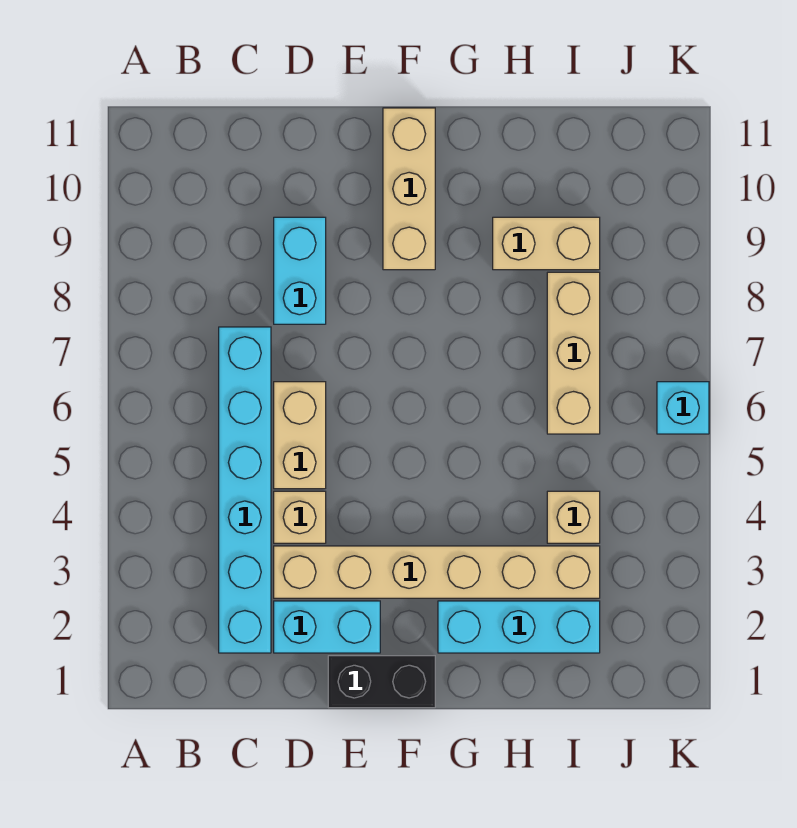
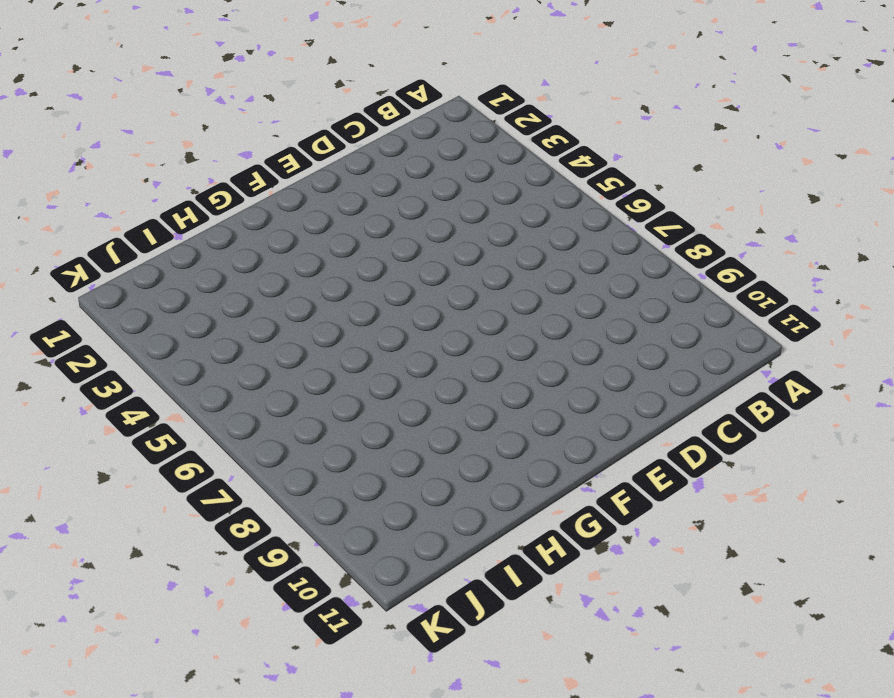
none -> cyan 1x6 brick [219,327,271,653]
none -> cyan 1x2 brick [274,601,380,653]
none -> tan 1x6 brick [274,546,600,598]

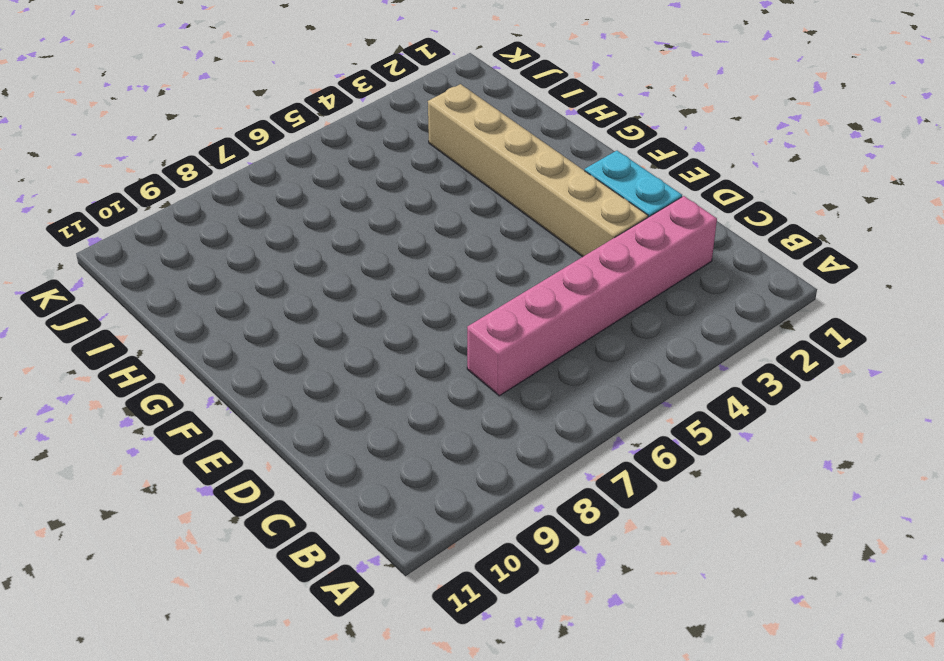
pink 1x6 brick [467,196,717,396] -> cyan 1x6 brick [219,327,271,653]
none -> tan 1x1 brick [274,491,326,543]
none -> tan 1x2 brick [274,382,326,489]
none -> cyan 1x2 brick [274,217,326,324]

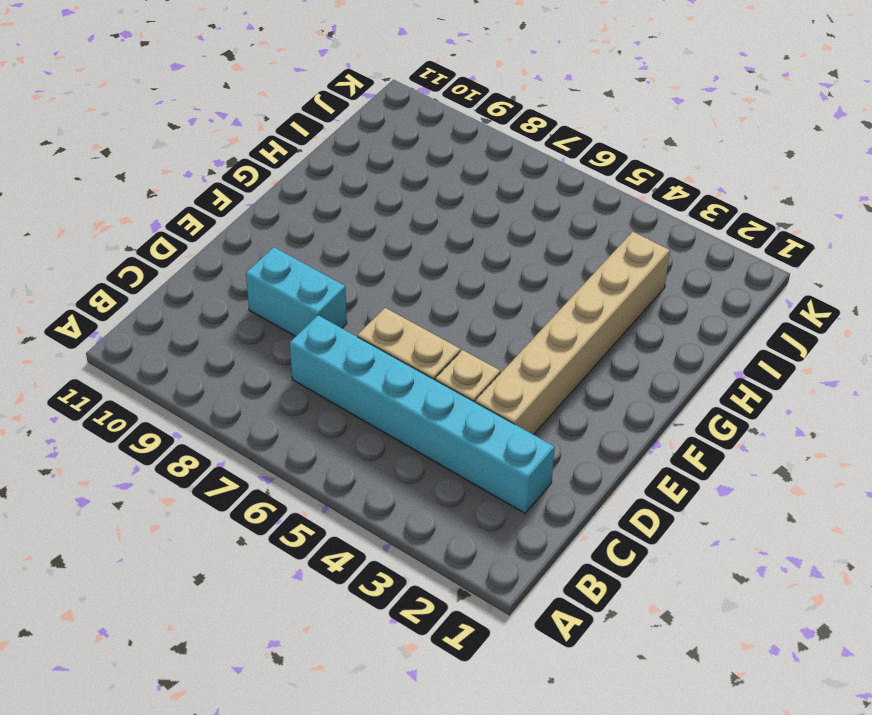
none -> cyan 1x2 brick [274,601,380,653]
none -> black 1x2 brick [328,656,435,708]
none -> tan 1x3 brick [383,108,435,270]

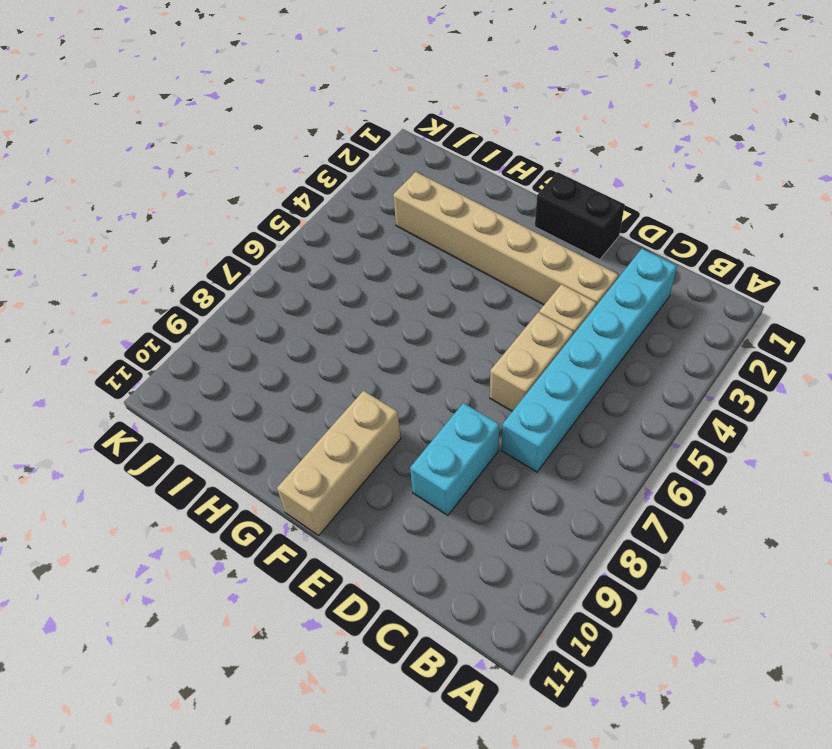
none -> cyan 1x2 brick [274,601,380,653]
none -> cyan 1x3 brick [438,601,600,653]
none -> tan 1x2 brick [493,217,600,270]

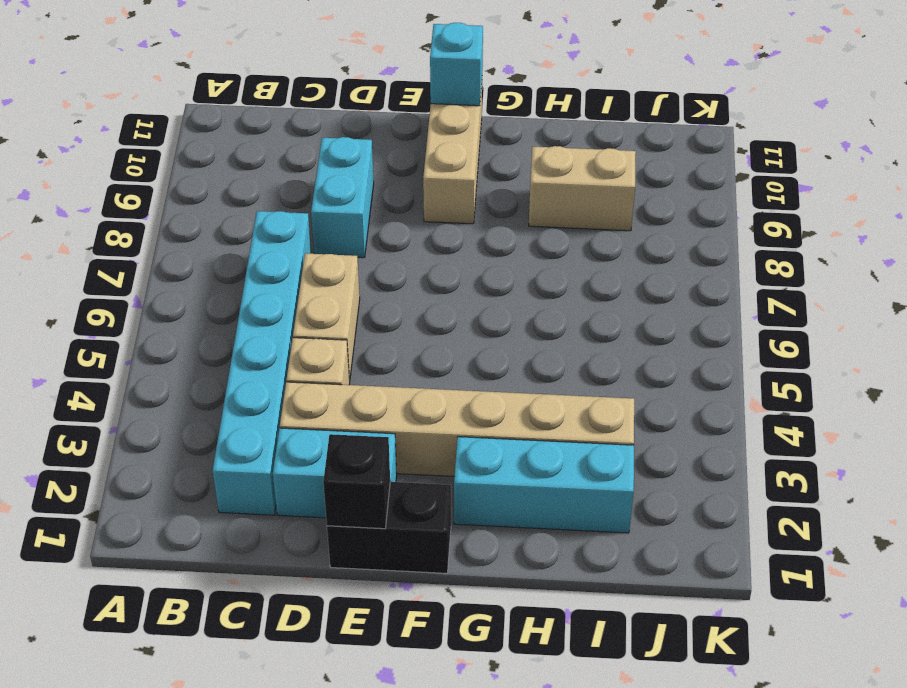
black 1x1 brick [323,434,391,529] -> none
cyan 1x1 brick [430,23,483,106] -> cyan 1x1 brick moved to [657,382,709,434]
none -> tan 1x1 brick [547,491,600,543]
none -> tan 1x3 brick [547,272,600,434]

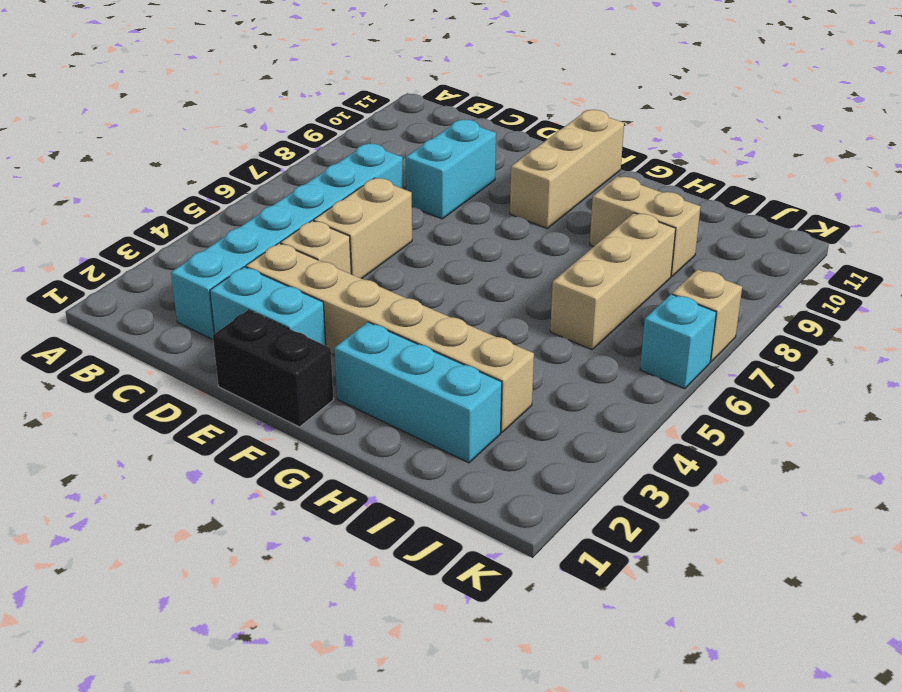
tan 1x1 brick [672,269,742,362] -> tan 1x1 brick moved to [547,491,600,543]

